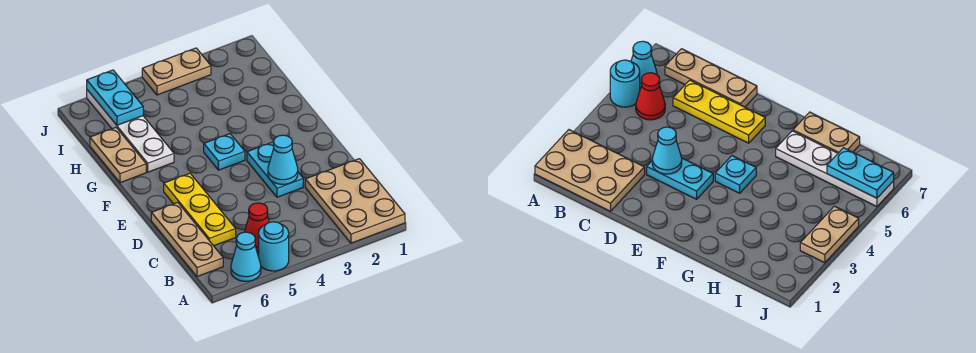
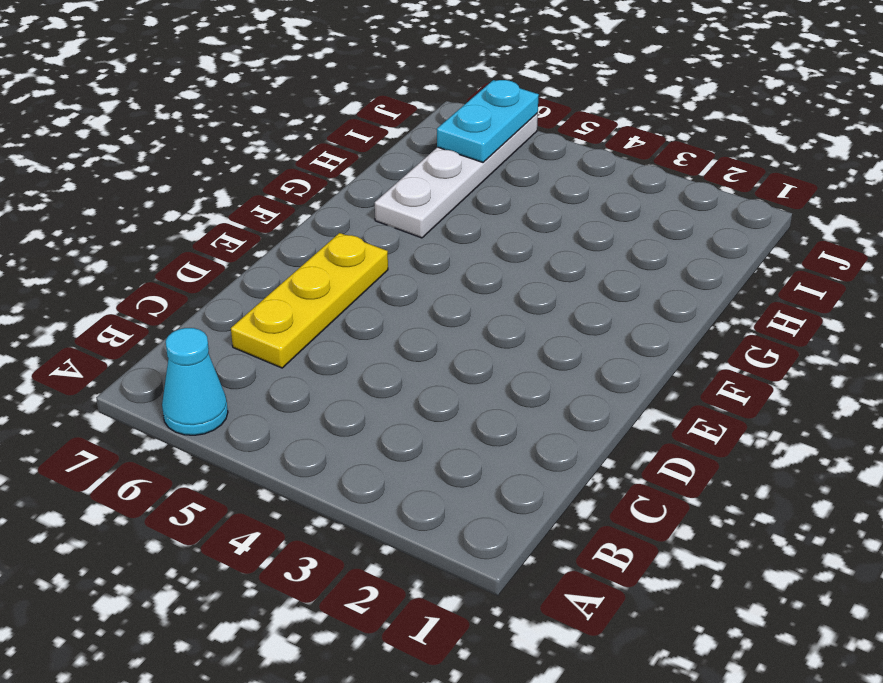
none -> tan 2x3 plate [305,159,405,243]
none -> cyan 1x1 round brick [259,222,289,271]
none -> red 1x1 cone [245,203,269,252]

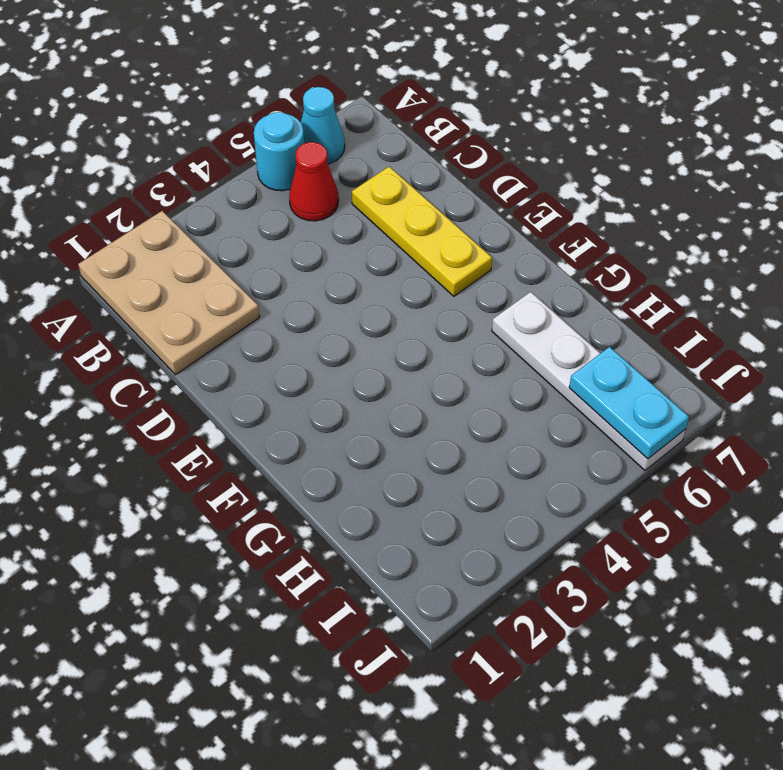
none -> tan 1x3 plate [151,202,223,277]
none -> cyan 1x2 plate [247,142,303,197]
none -> cyan 1x1 plate [204,134,245,170]

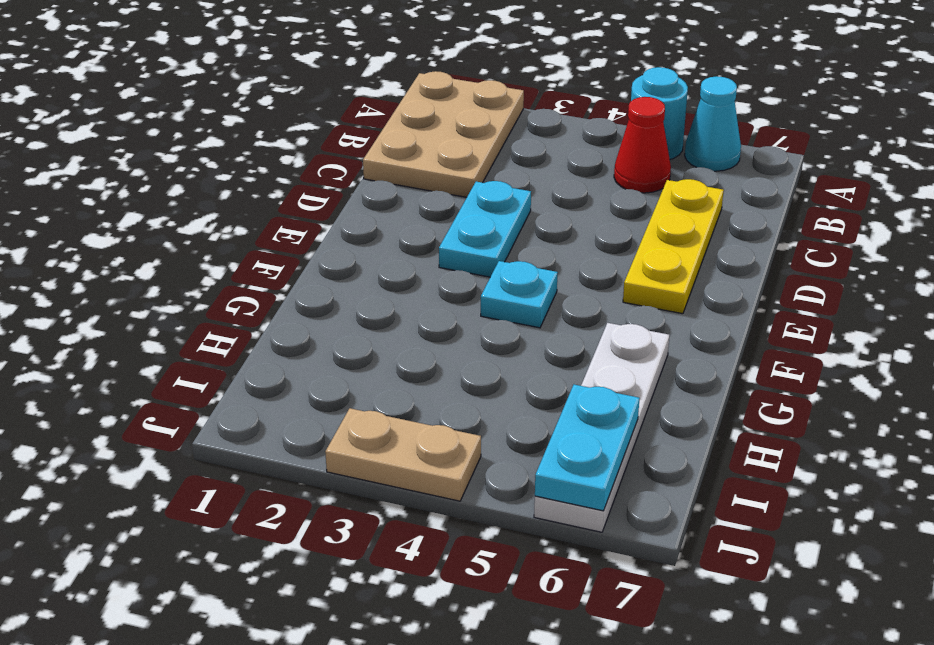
none -> tan 1x3 plate [151,202,223,277]
none -> tan 1x2 plate [90,128,146,183]
none -> cyan 1x1 cone [268,135,298,184]

